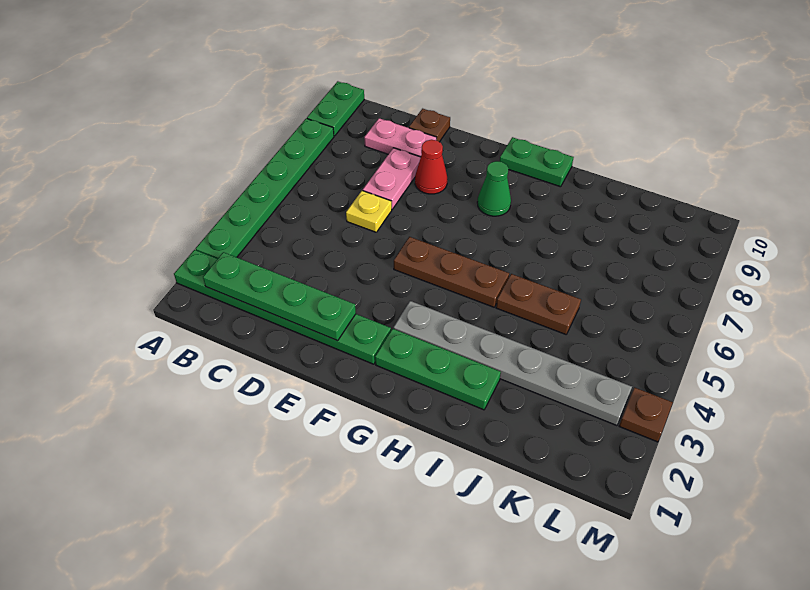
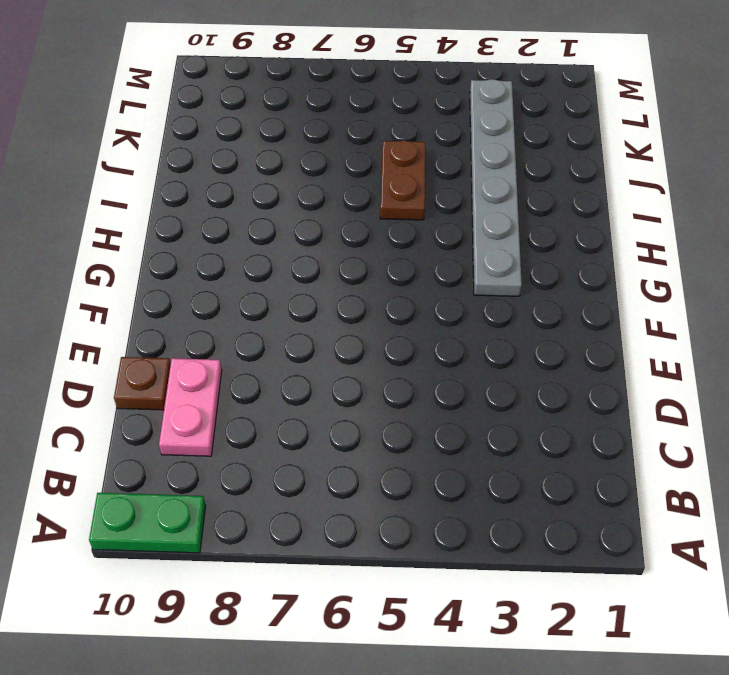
none -> green 1x6 plate [174,250,391,364]
none -> green 1x6 plate [196,118,334,259]
none -> yellow 1x1 plate [346,191,392,232]

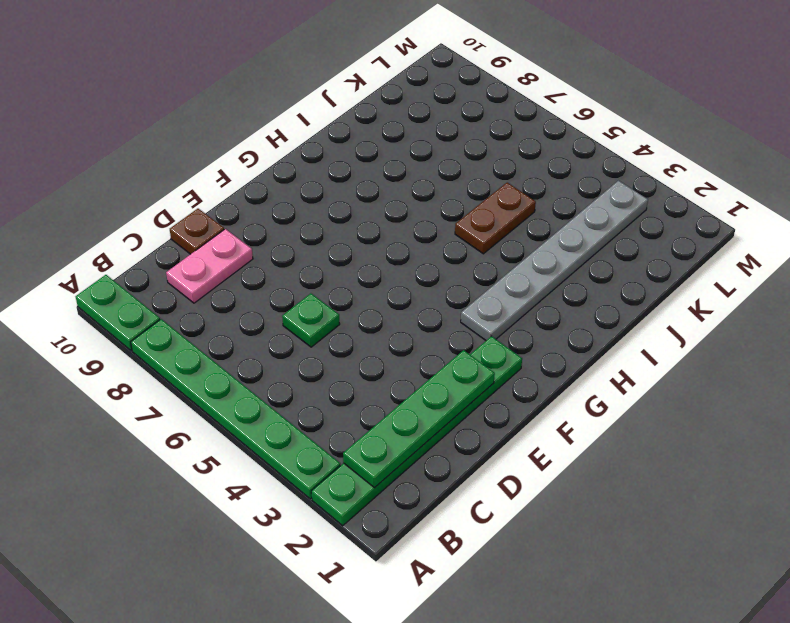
green 1x1 plate [282,293,340,347] -> yellow 1x1 plate [346,191,392,232]
none -> pink 1x2 plate [363,148,421,209]
none -> red 1x1 cone [415,140,447,194]
none -> brown 1x3 plate [394,237,509,307]

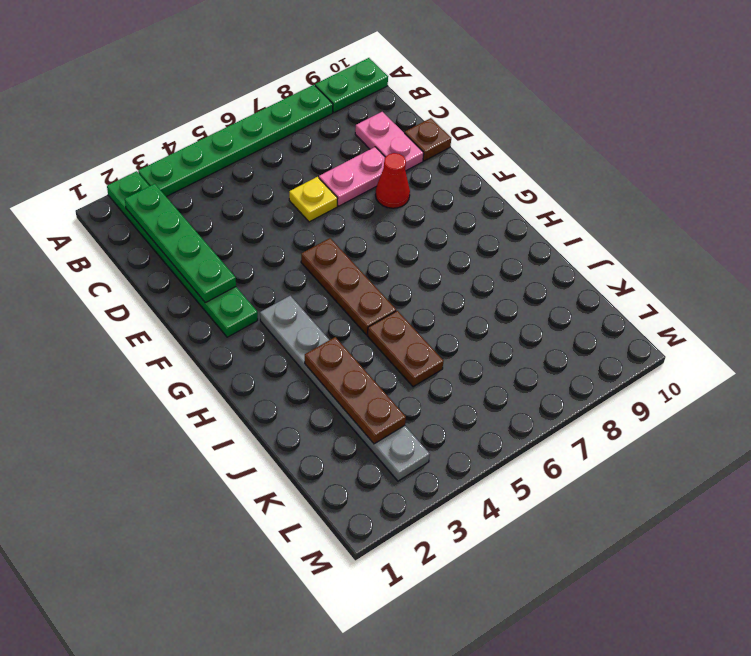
brown 1x3 plate [305,337,406,444] -> none
none -> green 1x3 plate [375,329,501,410]
none -> green 1x1 cone [477,161,511,216]
none -> green 1x2 plate [500,137,574,187]

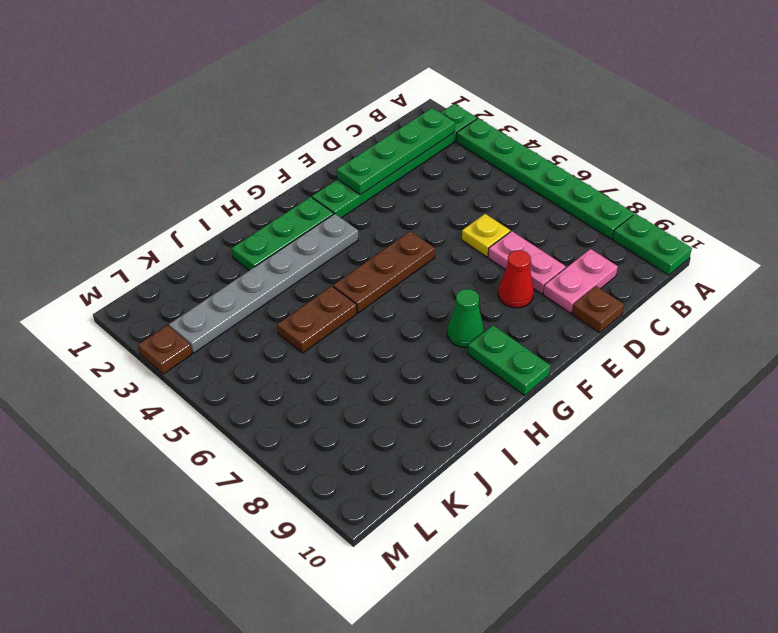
green 1x2 plate [468,325,550,395] -> green 1x2 plate turned to [500,137,574,187]

